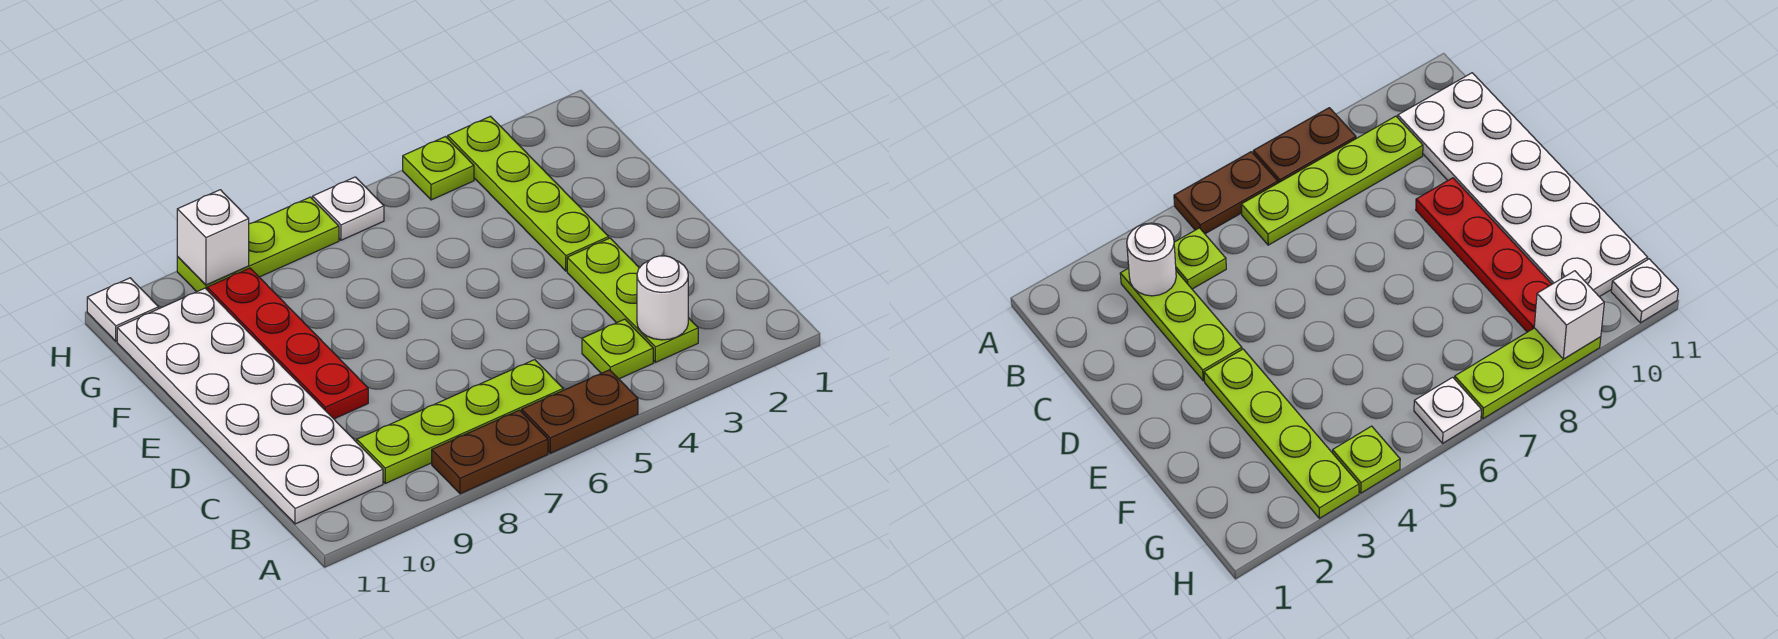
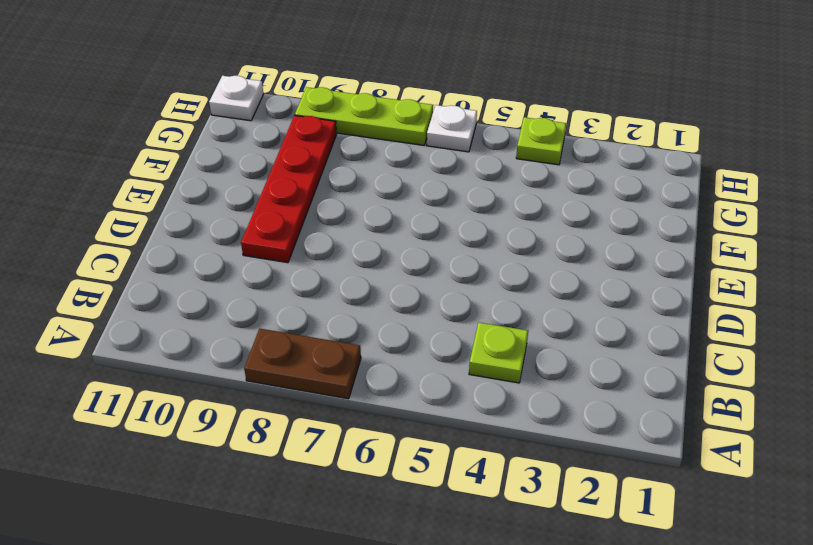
none -> brown 1x2 plate [522,370,638,453]
none -> lime 1x3 plate [567,238,698,362]
none -> lime 1x4 plate [357,360,563,483]

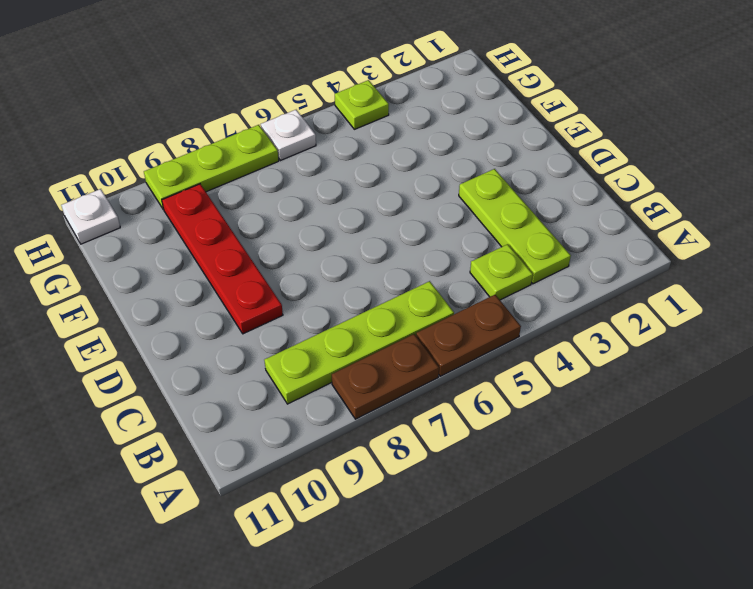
none -> white 2x6 plate [117,288,383,524]
none -> lime 1x4 plate [448,116,609,271]
none -> white 1x1 round brick [637,256,688,340]

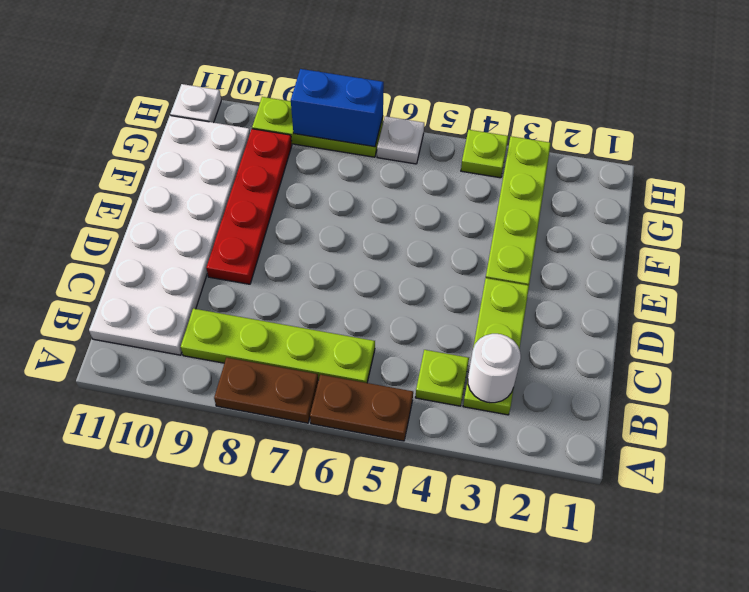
blue 1x2 brick [291,69,384,147] -> none
none -> white 1x1 brick [177,190,249,285]

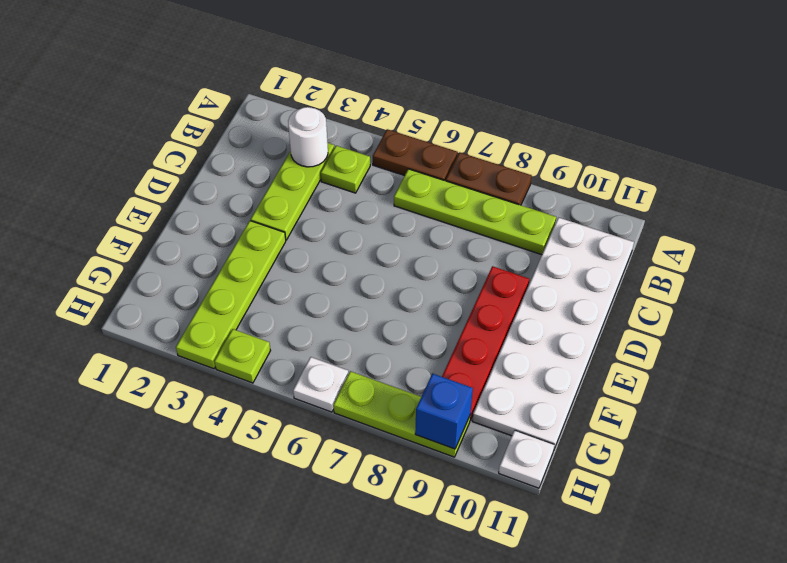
blue 1x1 brick [415,374,473,449] -> white 1x1 brick [177,190,249,285]

